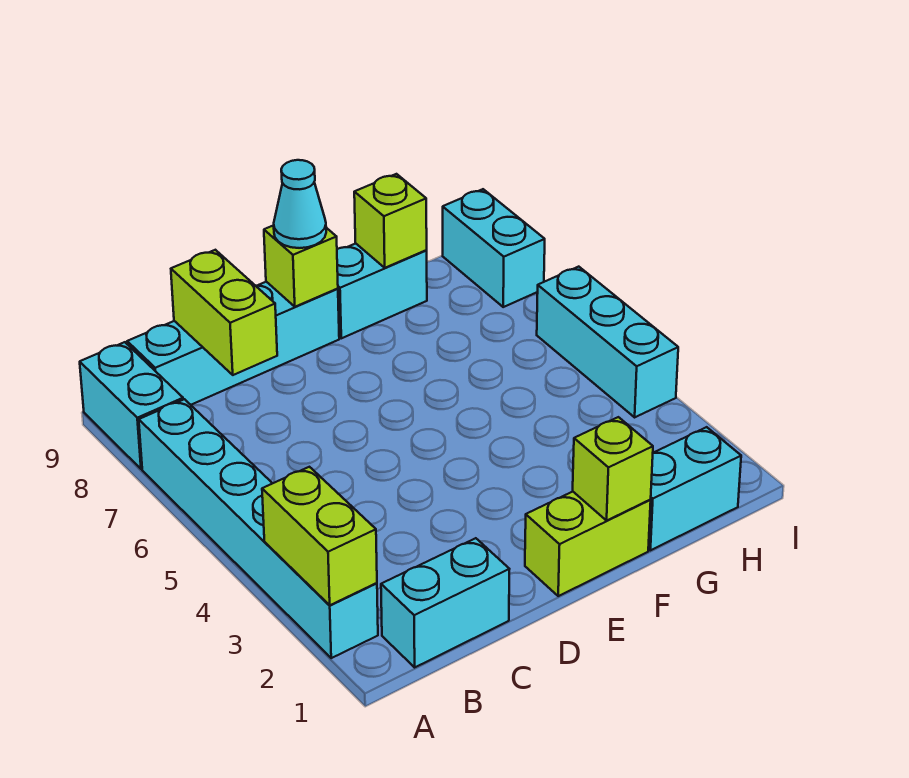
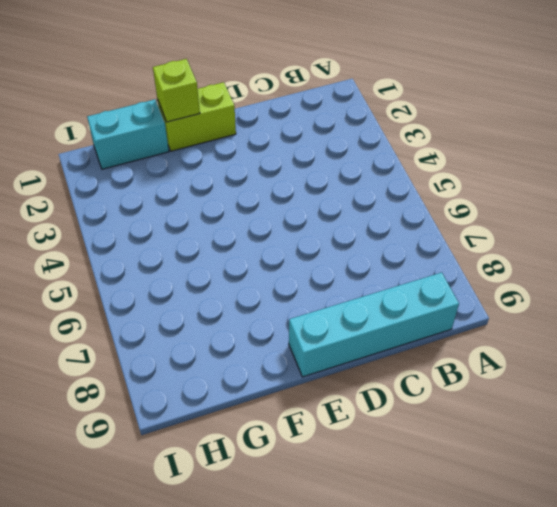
none -> cyan 1x6 brick [139,399,378,658]
none -> cyan 1x2 brick [80,342,183,469]
none -> cyan 1x2 brick [381,538,509,667]

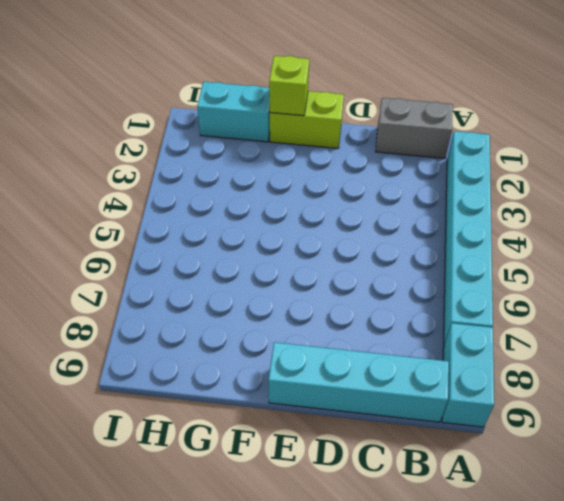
grey 1x2 brick [376,98,453,158] -> cyan 1x2 brick [381,538,509,667]
none -> cyan 1x2 brick [337,244,427,338]
none -> cyan 1x3 brick [537,267,678,417]
none -> cyan 1x2 brick [443,189,545,307]

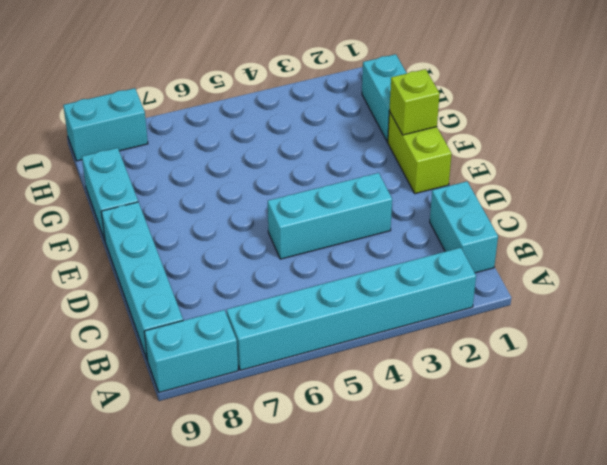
cyan 1x3 brick [268,173,392,259] -> cyan 1x3 brick moved to [537,267,678,417]
none -> lime 1x2 brick [262,467,377,605]
none -> lime 1x2 brick [171,250,277,375]
none -> lime 1x1 brick [264,225,338,307]

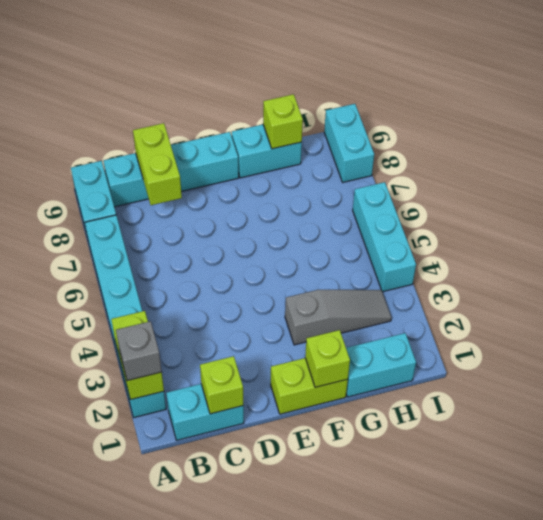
grey 1x1 brick [116,321,162,381] -> none
lime 1x1 brick [200,356,243,414] -> lime 1x1 brick moved to [264,225,338,307]
grey 1x3 slope [285,290,391,345] -> none
none -> cyan 1x1 cone [274,160,326,248]

